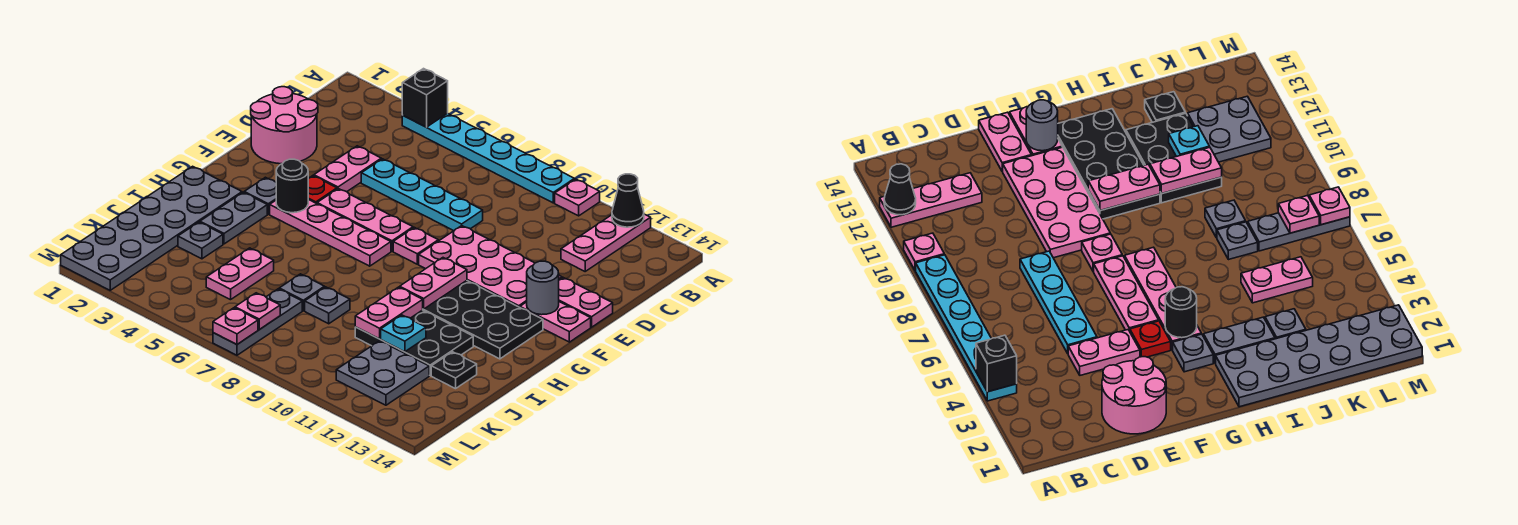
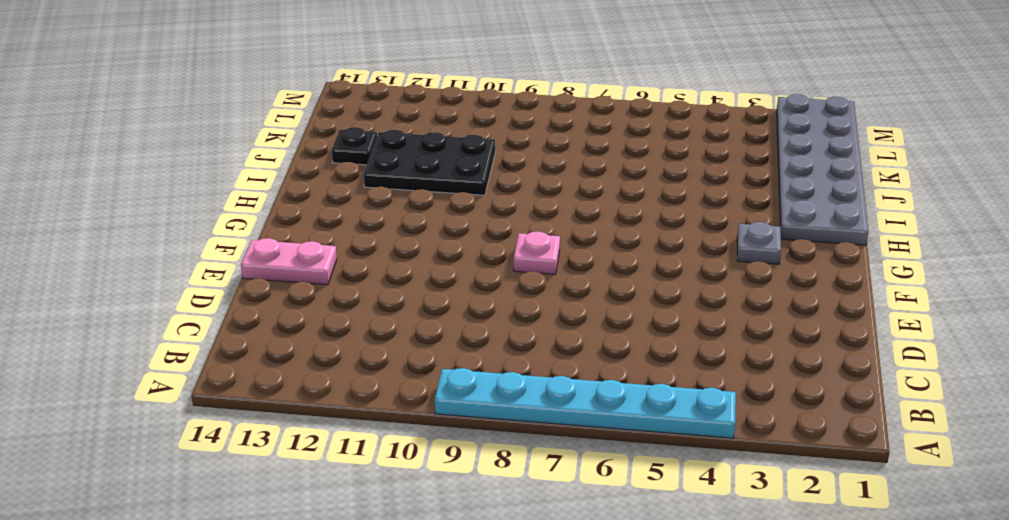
none -> pink 1x1 plate [555,179,600,216]
none -> pink 1x3 plate [561,214,651,271]
none -> pink 2x2 round brick [251,87,318,164]
none -> pink 1x2 plate [314,146,381,192]

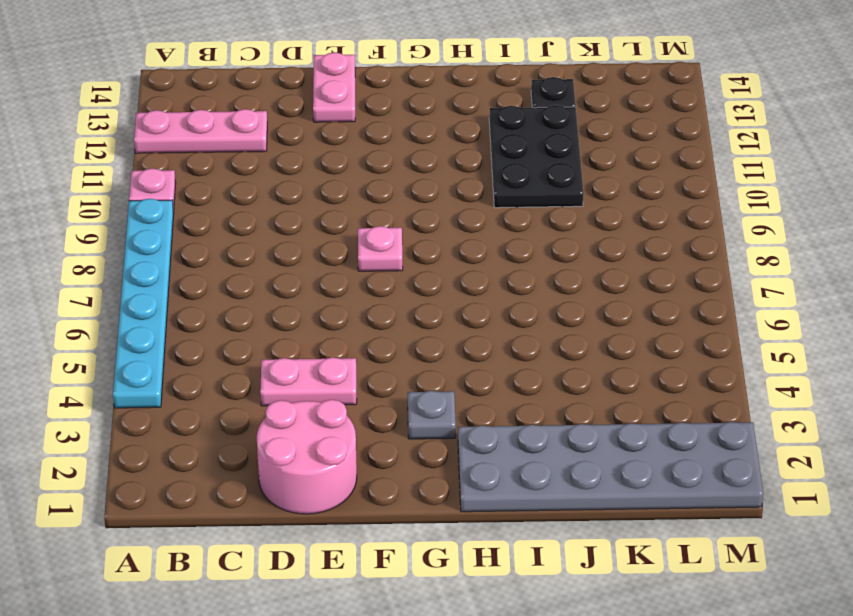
none -> cyan 1x4 plate [361,159,483,231]
none -> pink 2x4 plate [419,226,562,307]
none -> red 1x1 plate [308,176,337,204]
none -> pink 1x3 plate [317,189,413,251]

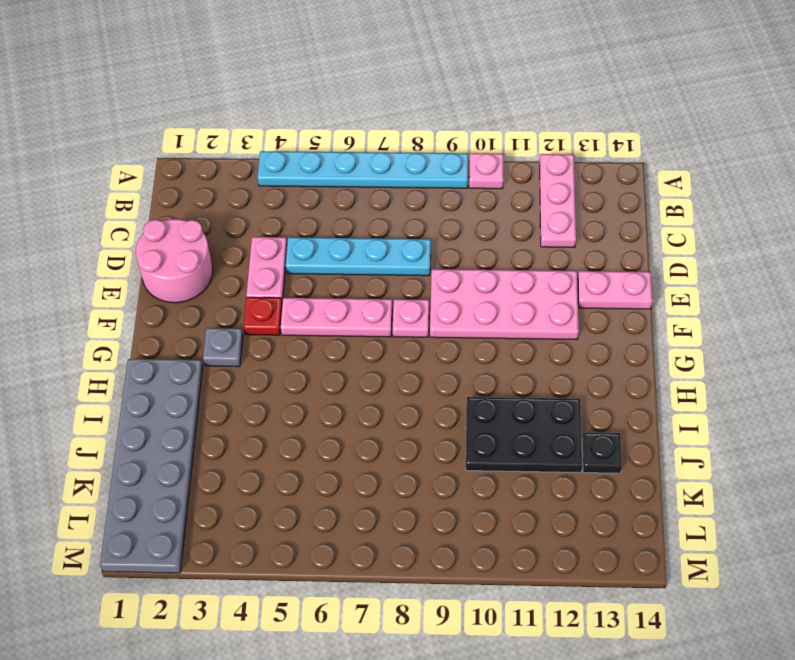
none -> pink 1x2 plate [520,302,591,342]
none -> pink 1x4 plate [270,199,391,266]
none -> black 2x4 plate [423,281,543,359]
none -> grey 1x2 plate [200,192,267,244]

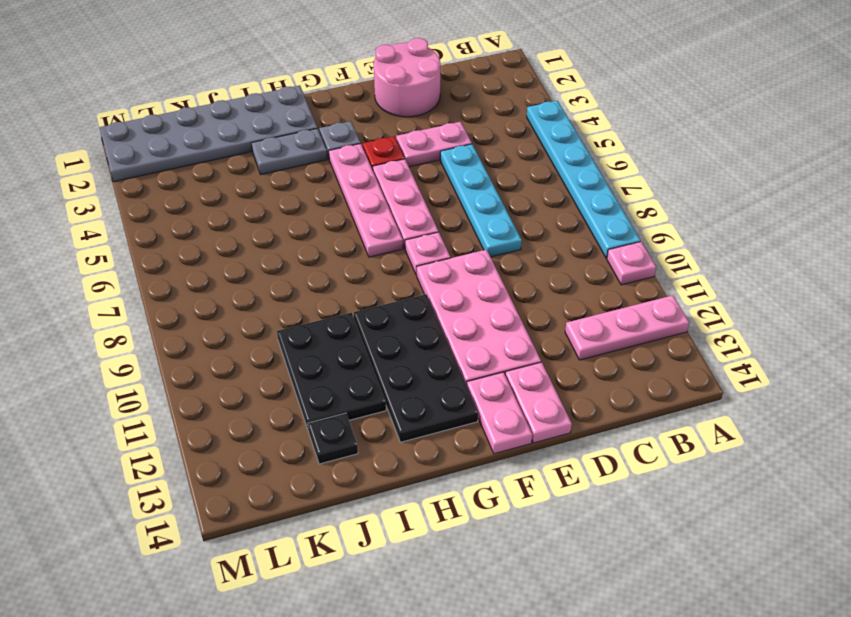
none -> grey 1x1 plate [178,222,223,259]
none -> pink 1x2 plate [206,248,274,300]
none -> grey 1x1 plate [279,274,325,311]
none -> grey 1x1 plate [305,287,350,324]

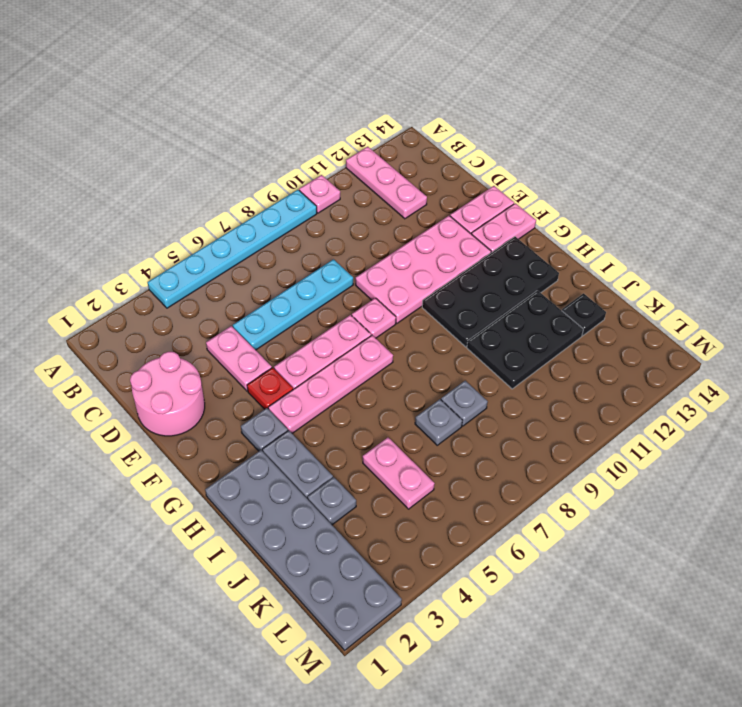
none -> grey 1x3 plate [213,289,302,355]
none -> grey 2x2 plate [336,341,429,405]
none -> black 1x1 brick [402,69,448,127]
none -> black 1x1 cone [612,174,644,227]

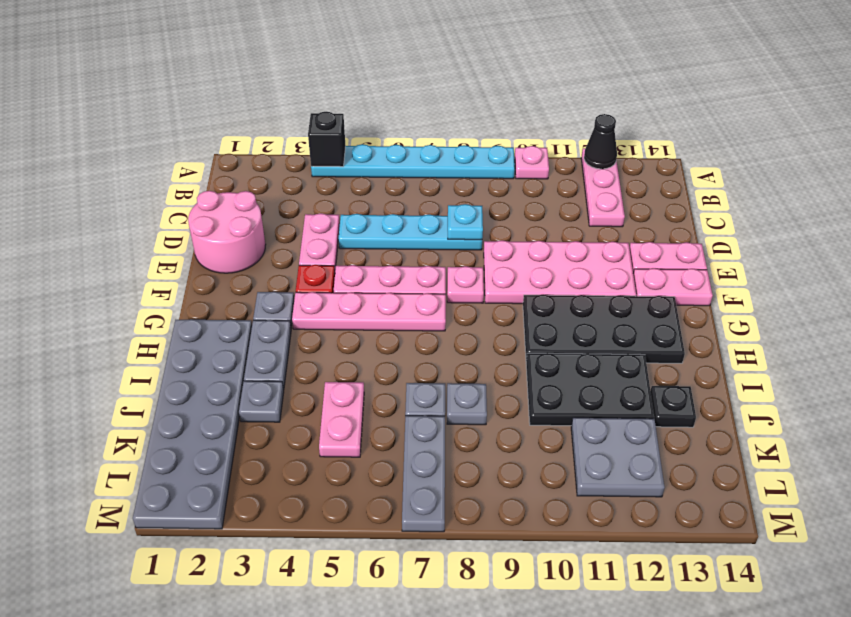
cyan 1x1 plate [448,204,483,240] -> cyan 1x1 plate moved to [381,315,426,352]
none -> grey 1x1 round brick [527,261,559,315]
none -> black 1x1 round brick [276,159,308,213]
none -> pink 1x2 plate [400,258,467,309]
none -> pink 1x2 plate [355,287,423,339]

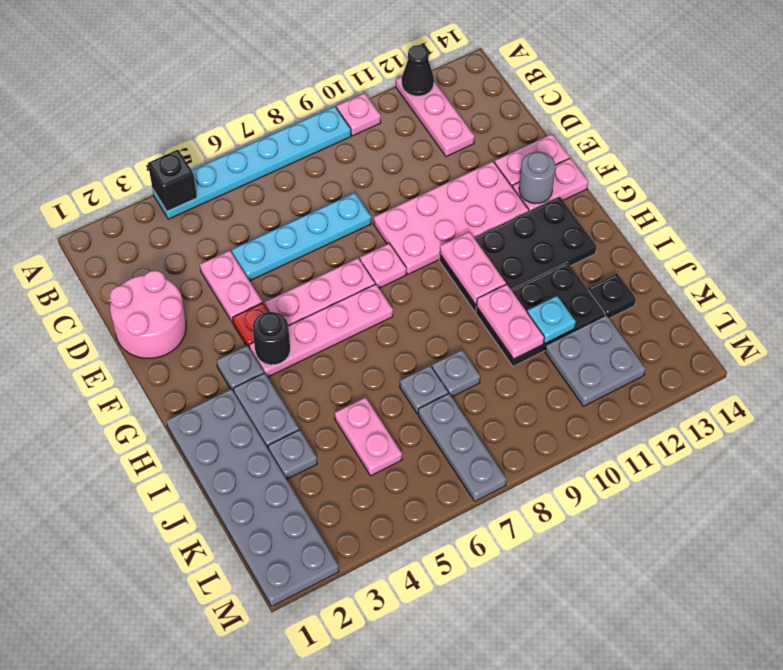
none -> pink 1x1 plate [235,293,280,330]
none -> pink 1x1 plate [213,308,258,345]

